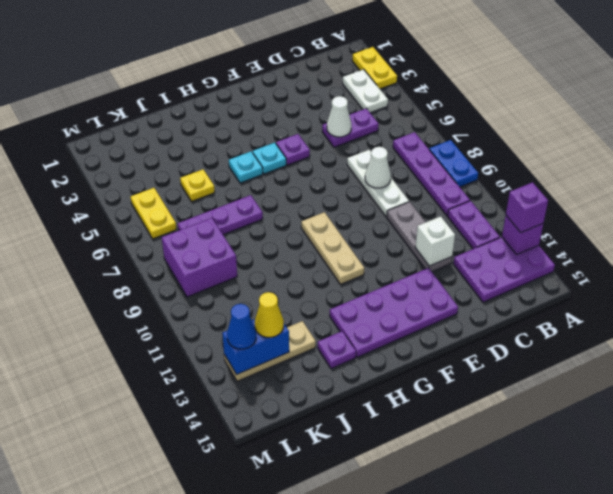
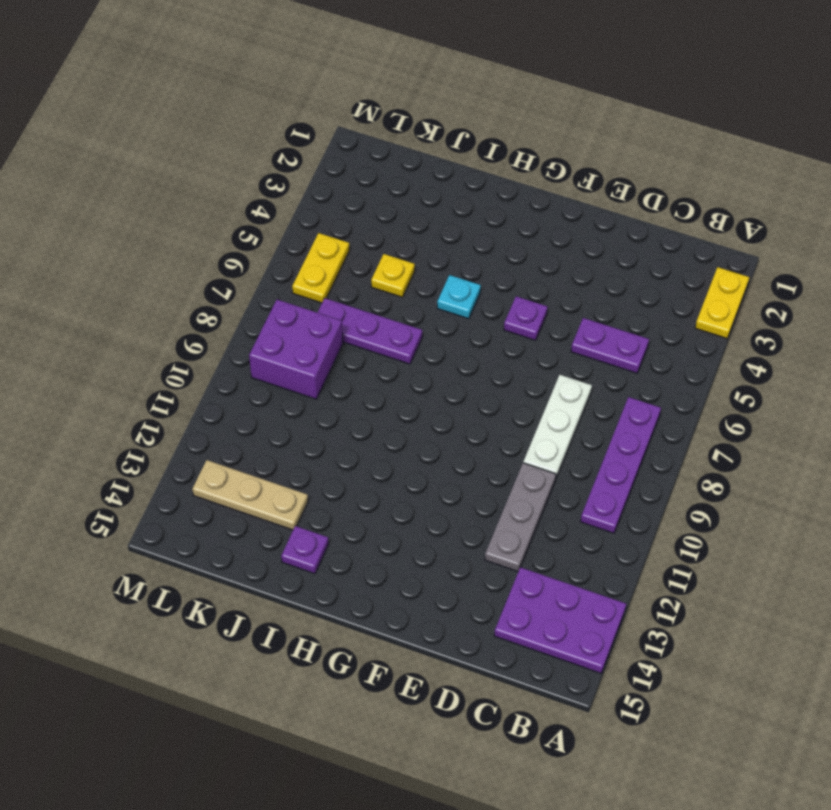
none -> blue 1x2 plate [429,140,478,187]
none -> white 1x2 plate [343,69,388,113]
none -> purple 1x2 plate [448,201,500,249]

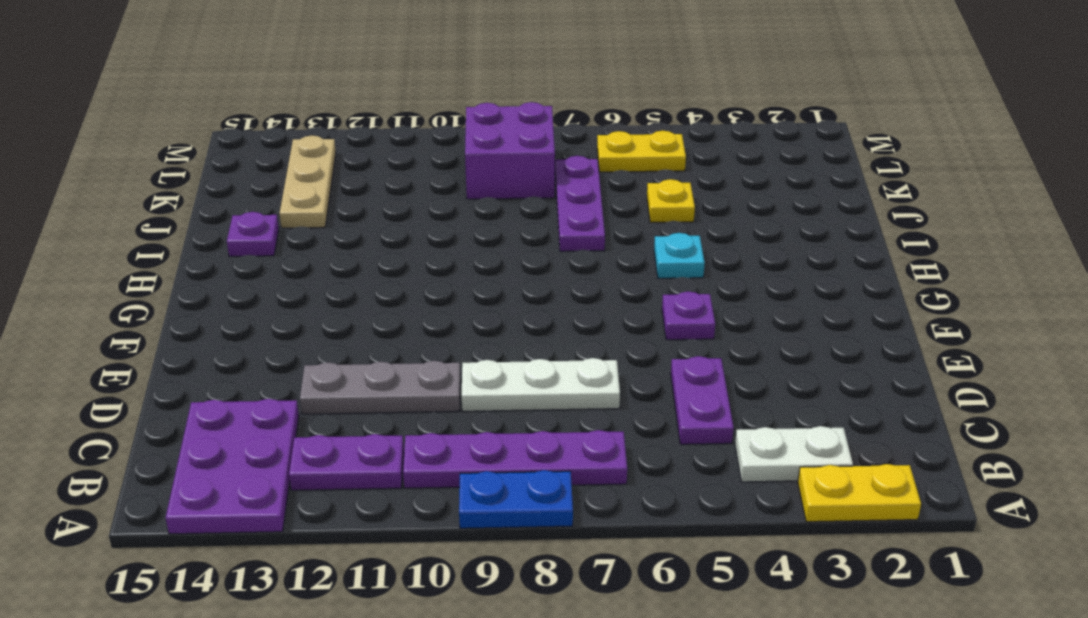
none -> purple 2x4 plate [330,268,458,357]
none -> cyan 1x1 plate [253,143,286,174]
none -> tan 1x3 plate [301,212,364,284]

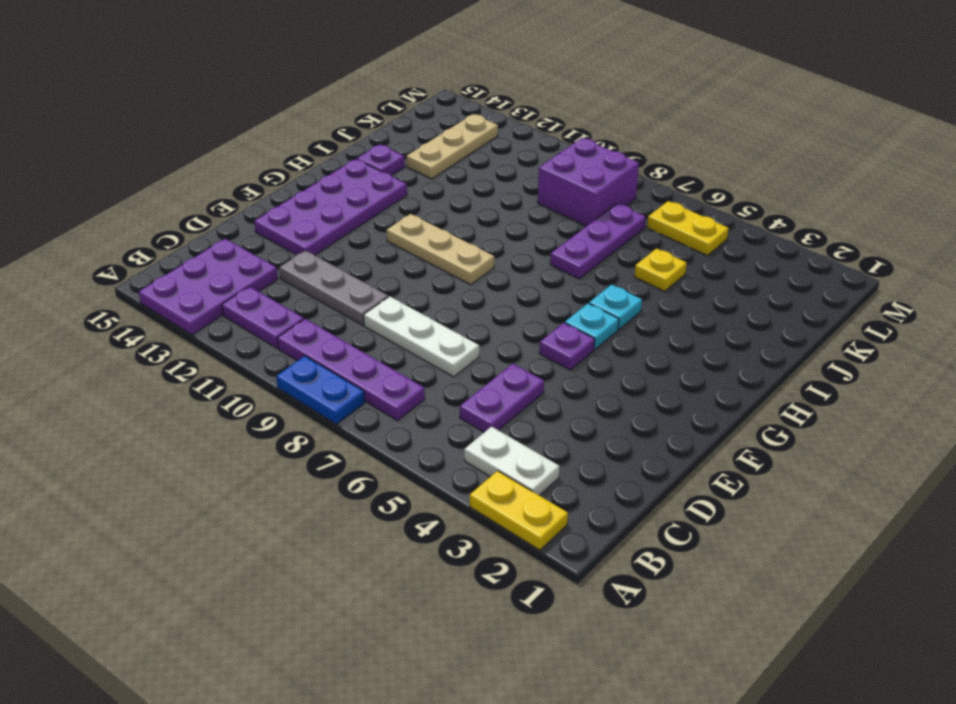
none -> purple 1x1 brick [502,215,543,254]
none -> white 1x1 cone [327,96,352,137]
none -> white 1x1 cone [365,147,391,188]

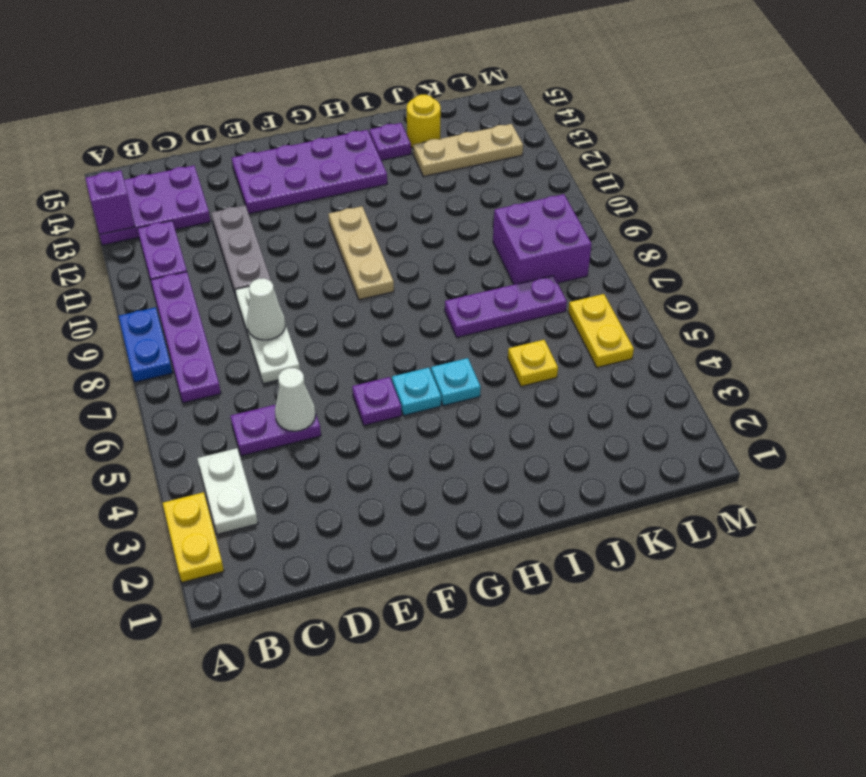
yellow 1x1 round brick [407,95,441,148] -> none
none -> white 1x1 brick [415,216,455,266]
none -> blue 1x2 brick [222,319,289,374]
none -> purple 1x1 brick [506,182,548,233]

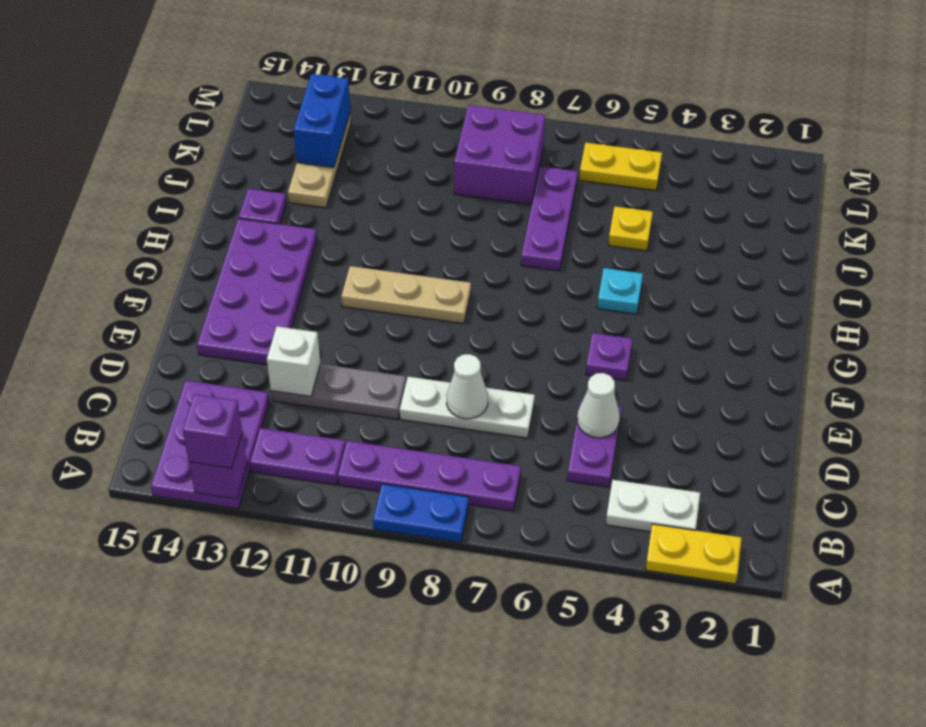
none -> cyan 1x1 plate [253,143,286,174]
none -> yellow 1x1 cone [255,292,284,337]
none -> blue 1x1 cone [227,304,256,349]

